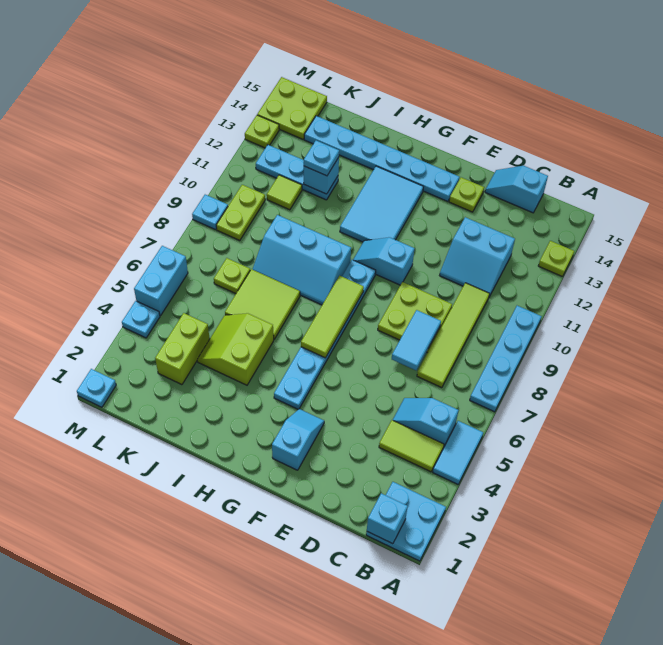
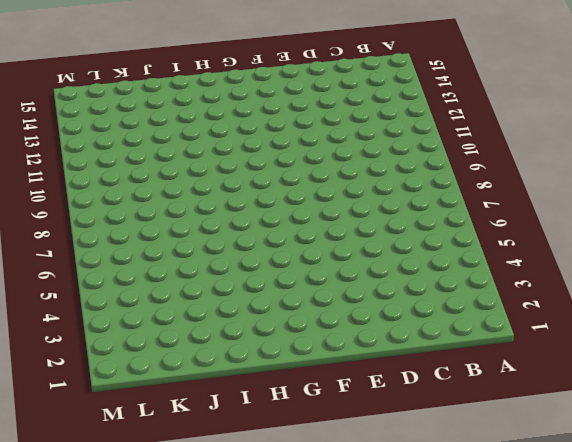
none -> cyan 2x2 plate [366,482,446,561]
none -> cyan 1x2 tile [433,421,483,484]
none -> cyan 1x4 plate [470,306,542,412]
none -> lime 1x1 plate [538,241,574,277]

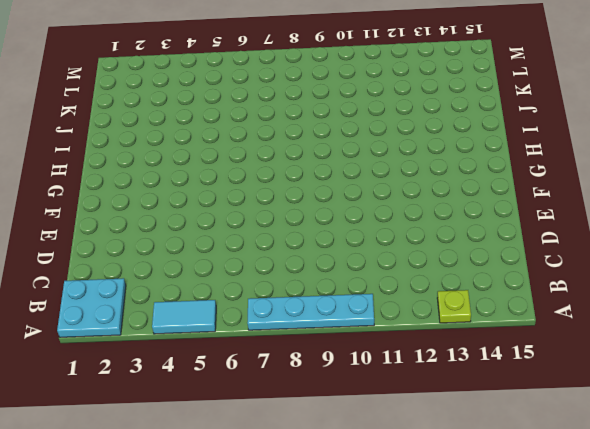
none -> lime 1x2 tile [379,420,444,472]
none -> cyan 1x2 slope [393,398,459,446]
none -> lime 1x4 tile [417,283,490,388]
none -> cyan 2x2 slope [440,217,515,297]

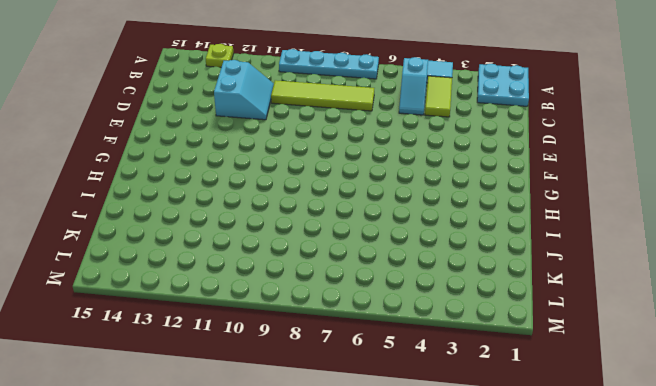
none -> cyan 1x2 slope [485,166,548,213]
none -> lime 2x2 plate [378,282,452,353]
none -> lime 1x1 plate [449,177,484,212]
none -> cyan 1x2 slope [272,409,324,470]

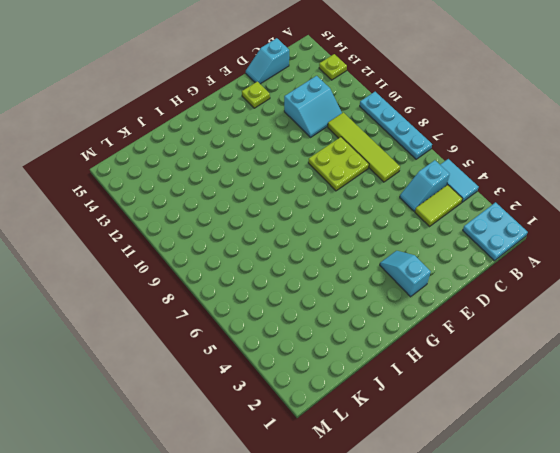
none -> cyan 1x2 slope [353,237,415,285]
none -> cyan 1x6 plate [304,116,459,202]
none -> cyan 1x6 plate [274,260,376,409]
none -> cyan 2x3 tile [340,166,423,242]

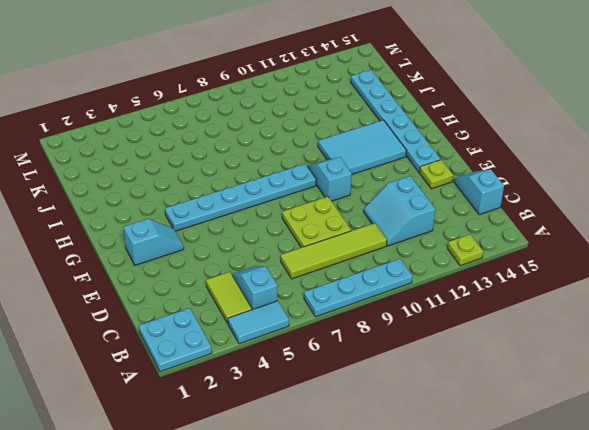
none -> cyan 2x3 slope [253,215,351,305]
none -> lime 2x2 slope [197,313,274,385]
none -> lime 2x2 tile [225,269,300,339]
none -> cyan 1x3 plate [256,145,338,200]

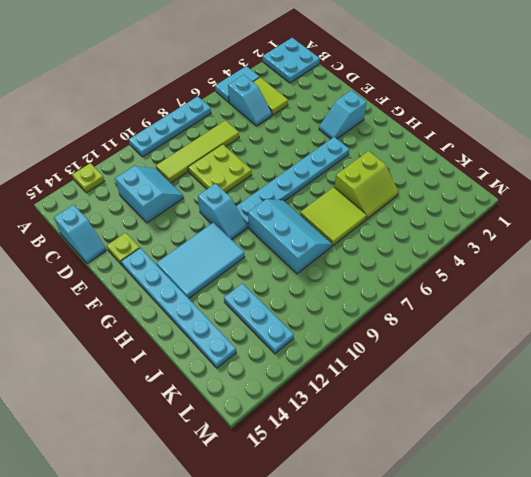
none -> lime 1x2 brick [155,313,210,385]
none -> lime 1x1 plate [214,258,250,294]
none -> lime 1x1 tile [267,175,302,210]
none -> lime 1x2 plate [216,185,265,241]

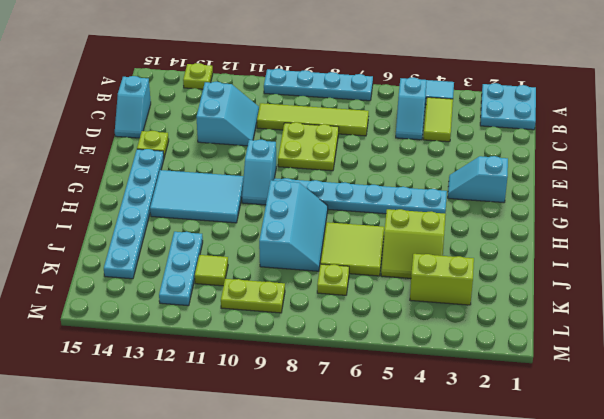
none -> lime 2x2 plate [257,77,327,139]
none -> cyan 1x1 plate [77,369,116,407]
none -> cyan 1x1 plate [122,301,160,338]
none -> cyan 1x2 brick [134,246,188,316]

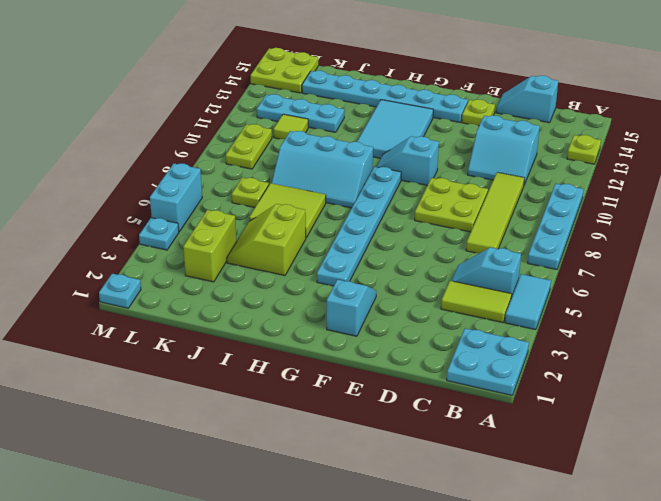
none -> cyan 1x1 plate [192,195,228,230]
none -> lime 1x1 plate [245,115,279,148]
none -> cyan 1x1 brick [367,493,408,544]
none -> cyan 1x2 tile [392,310,441,370]

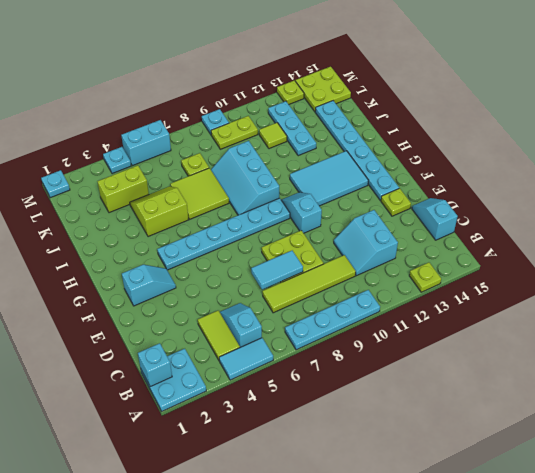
none -> lime 1x3 tile [301,276,364,358]
none -> cyan 1x1 brick [304,157,339,194]
none -> cyan 1x1 plate [304,141,339,176]

